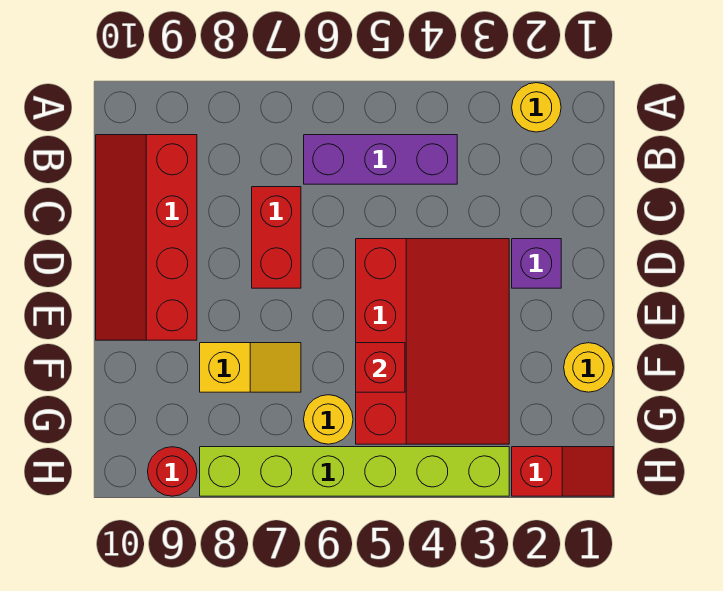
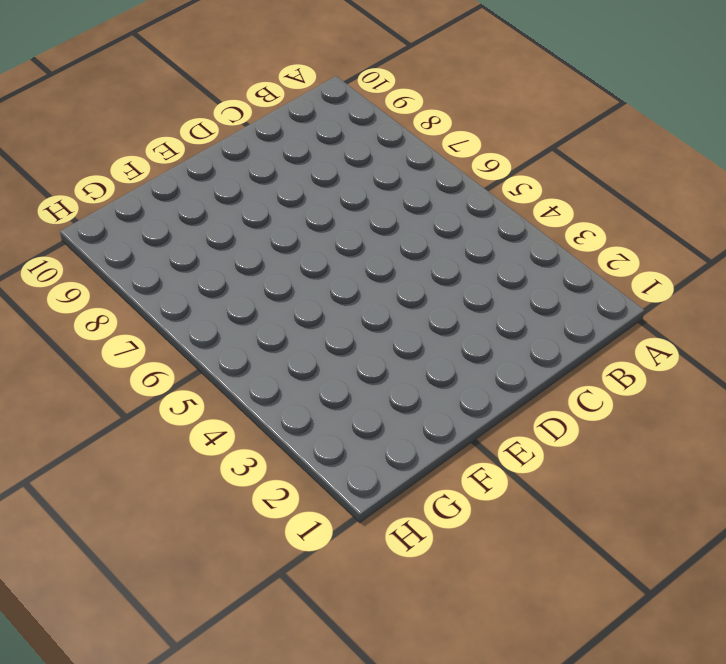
none -> yellow 1x1 round brick [512,83,561,132]
none -> purple 1x3 brick [304,135,457,184]
none -> red 2x4 slope [96,135,197,340]

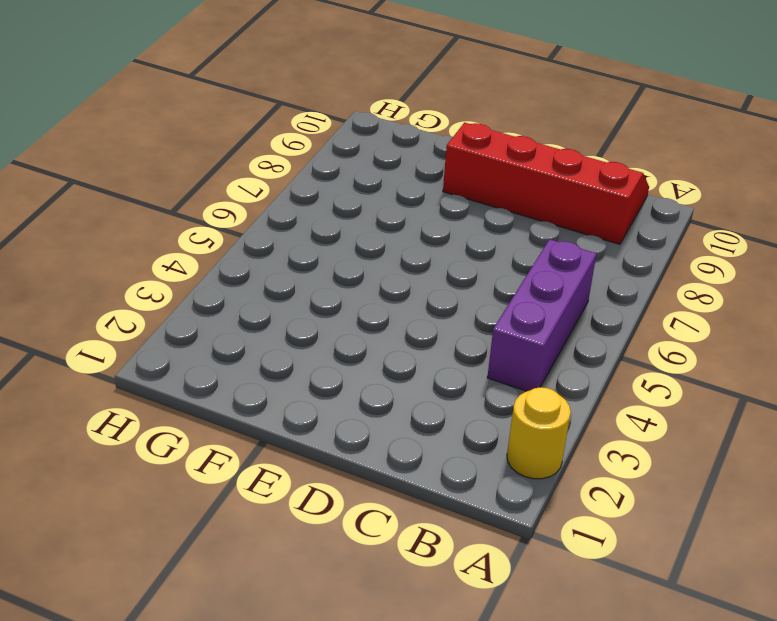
none -> red 1x2 brick [252,187,301,288]
none -> purple 1x1 brick [512,239,561,288]
none -> red 3x4 slope [356,239,509,444]

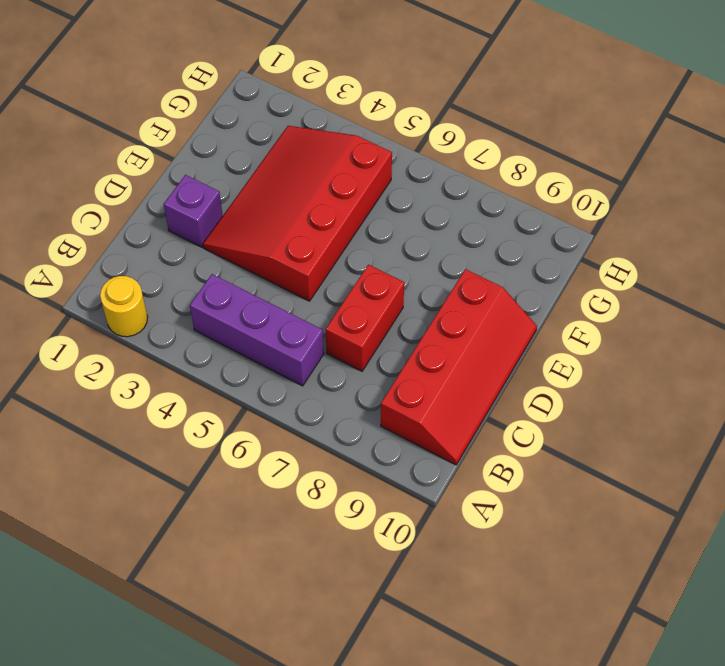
none -> yellow 1x1 round brick [564,343,613,392]
none -> yellow 1x2 slope [200,343,301,392]
none -> yellow 1x1 round brick [304,395,353,444]

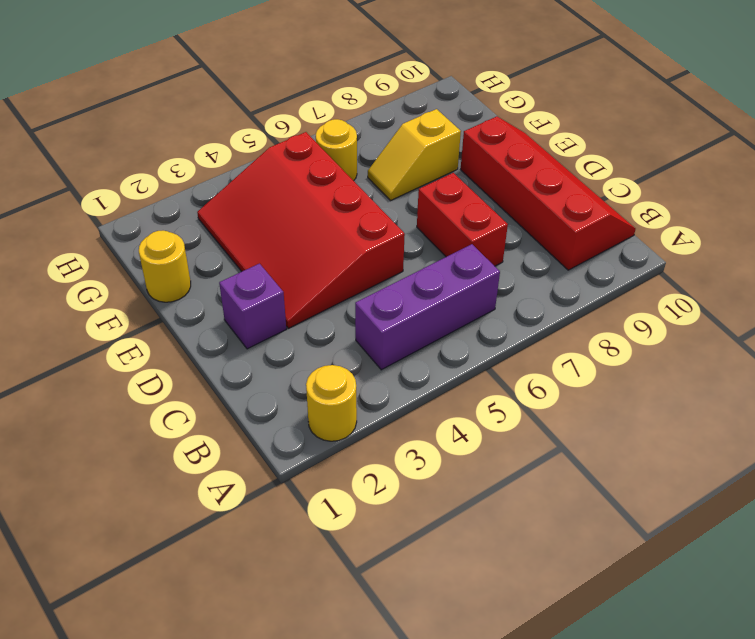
none -> red 1x2 slope [512,447,613,496]
none -> lime 1x6 brick [200,447,509,496]
none -> red 1x1 round brick [148,447,197,496]

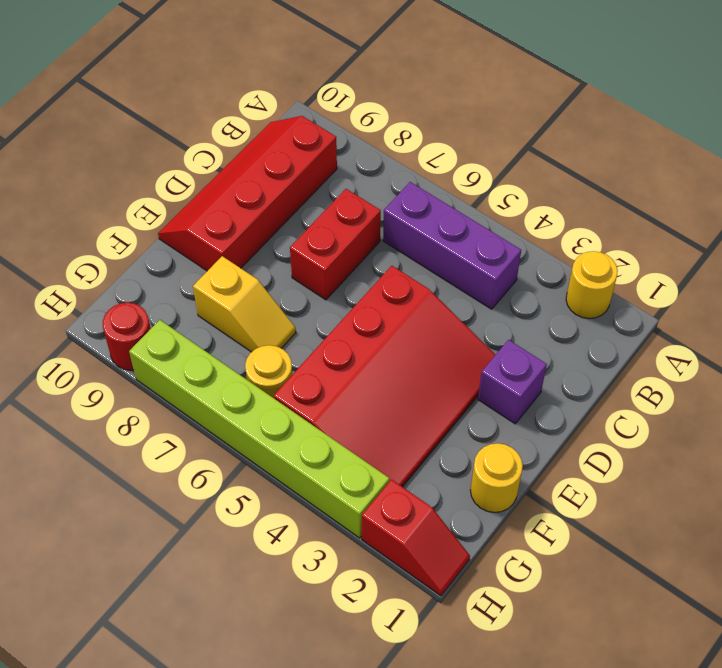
none -> red 1x1 brick [356,343,405,392]

